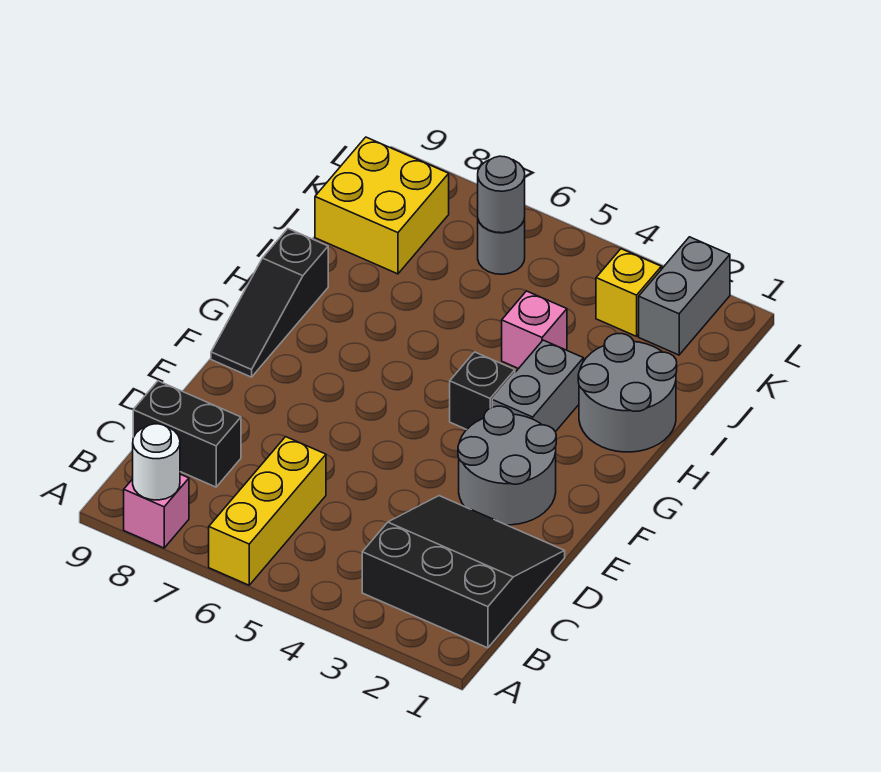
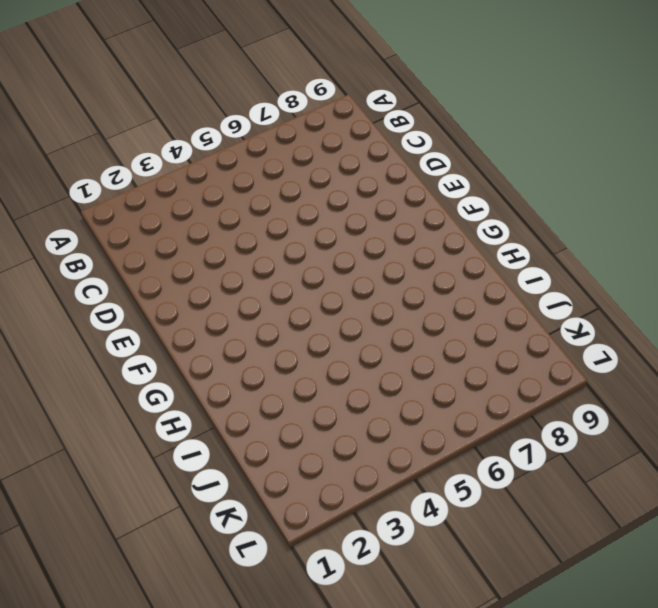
none -> yellow 1x3 brick [209,437,326,585]
none -> pink 1x1 brick [124,474,189,548]
none -> black 3x3 slope [362,496,565,648]

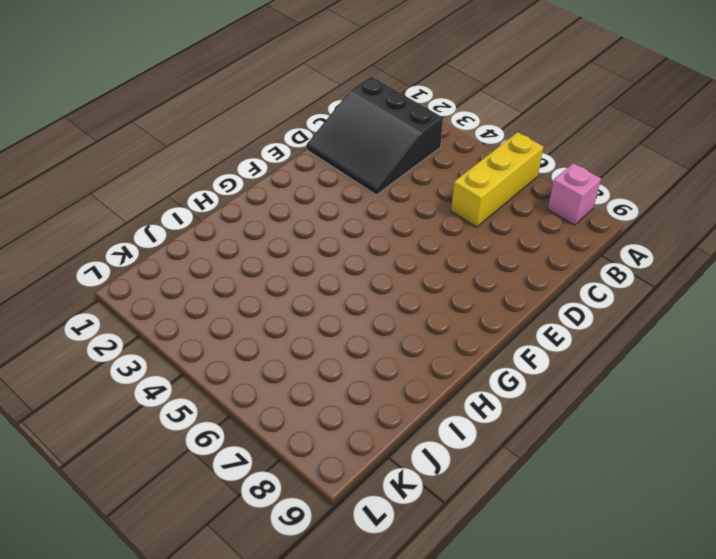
none -> black 1x2 brick [133,381,241,487]
none -> grey 2x2 round brick [458,406,556,525]
none -> black 1x3 slope [211,229,328,377]

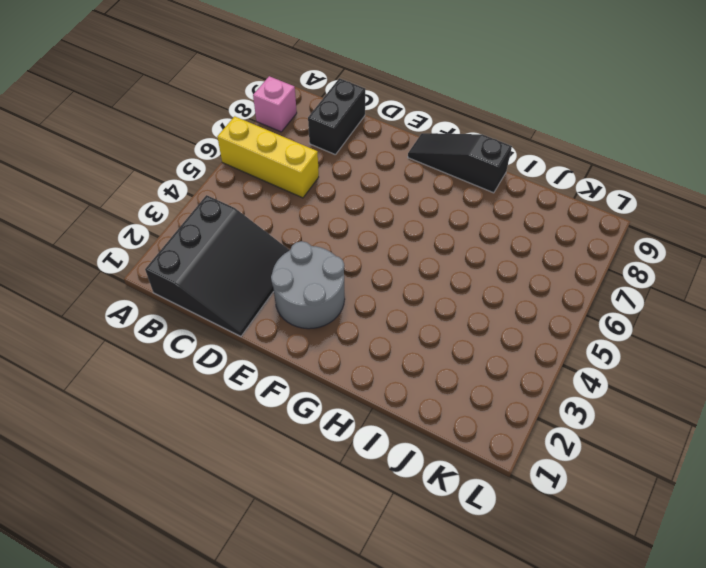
none -> grey 1x2 brick [492,340,583,432]
none -> black 1x1 brick [450,352,515,430]
none -> grey 2x2 round brick [578,334,677,452]

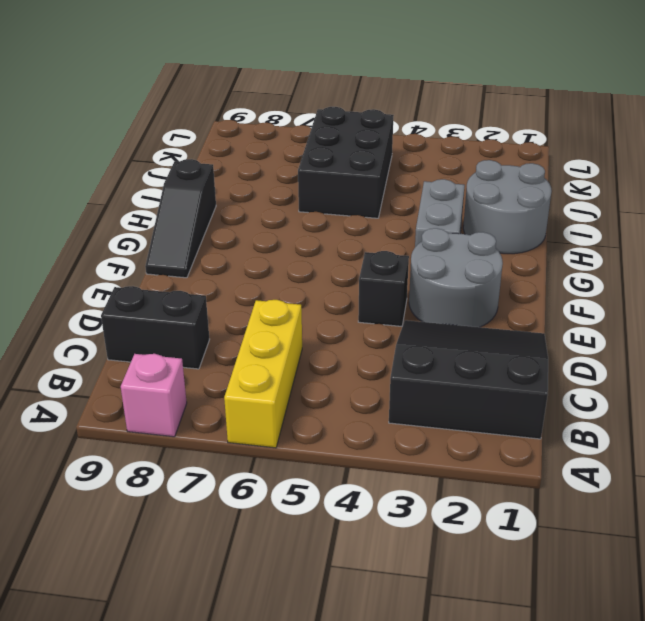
black 1x1 brick [358,251,409,326] -> black 1x1 brick moved to [450,352,515,430]
black 2x3 brick [298,107,394,218] -> grey 1x1 round brick [478,218,525,274]
none -> pink 1x1 brick [502,291,567,369]
none -> yellow 2x2 brick [315,137,449,274]
none -> grey 1x2 brick [639,237,730,355]

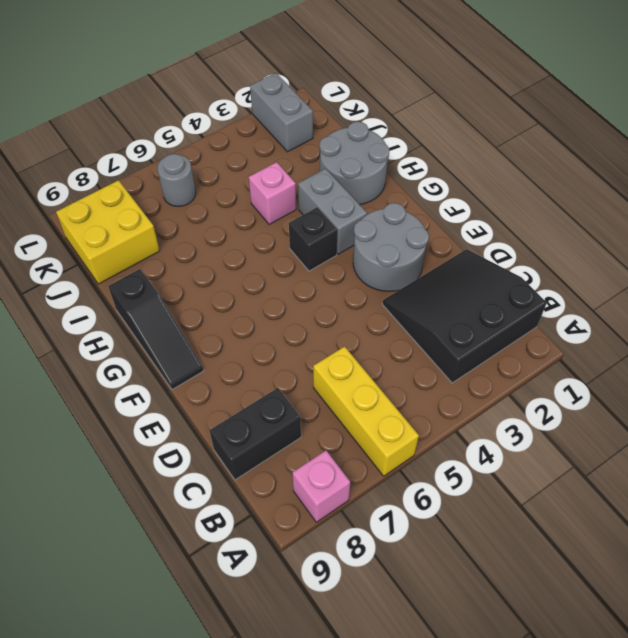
none -> yellow 1x1 brick [596,249,661,336]
none -> white 1x1 round brick [133,424,180,500]
none -> grey 1x1 round brick [478,156,525,233]

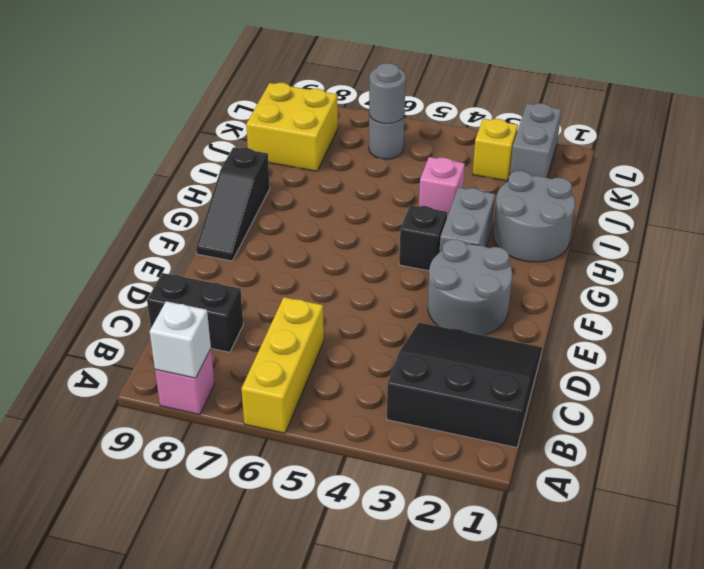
white 1x1 brick [150,301,211,378] -> white 1x1 round brick [133,424,180,500]

